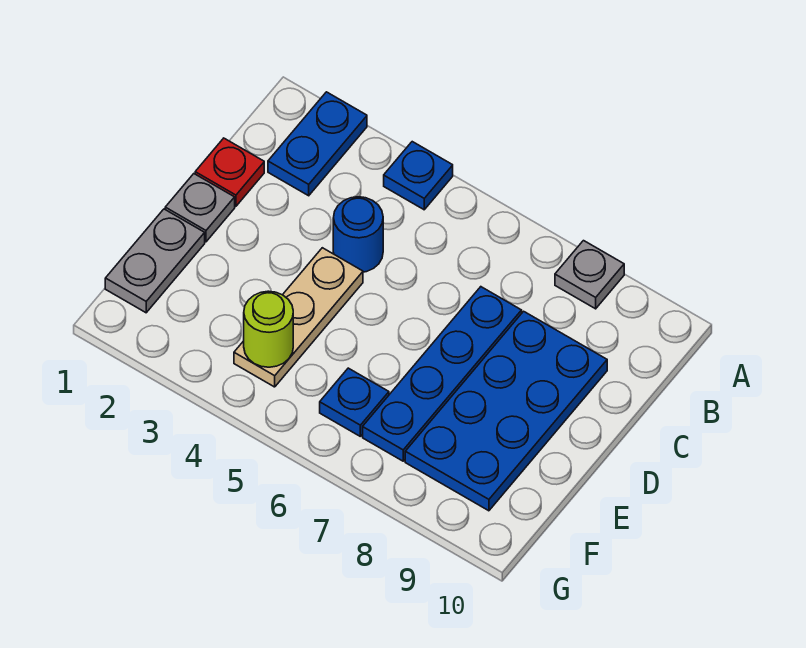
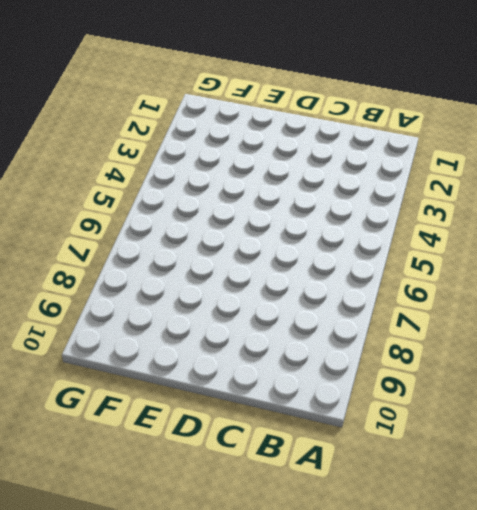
none -> blue 1x2 plate [268,92,367,196]
none -> blue 1x1 plate [384,142,453,210]
none -> grey 1x1 plate [555,241,624,309]

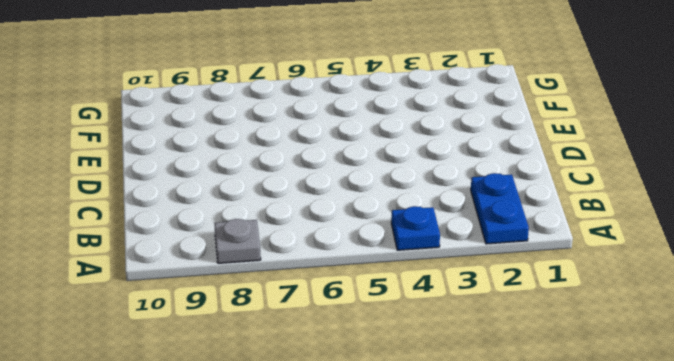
none -> red 1x1 plate [195,138,264,206]
none -> blue 1x1 round brick [333,197,383,272]
none -> blue 1x4 plate [363,287,522,461]

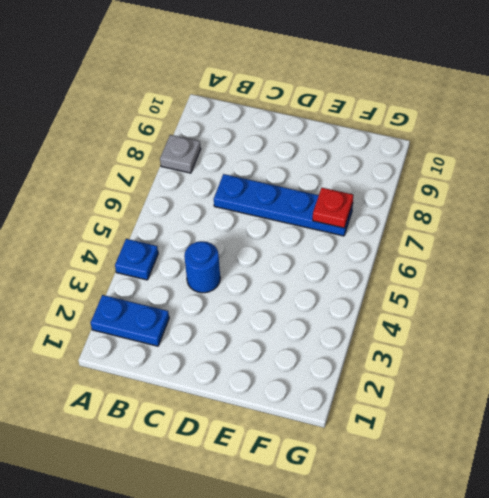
red 1x1 plate [313,188,353,228] -> red 1x1 plate moved to [195,138,264,206]
none -> blue 2x4 plate [405,311,607,511]
none -> grey 1x1 plate [165,174,235,242]
none -> tan 1x3 plate [234,248,363,387]

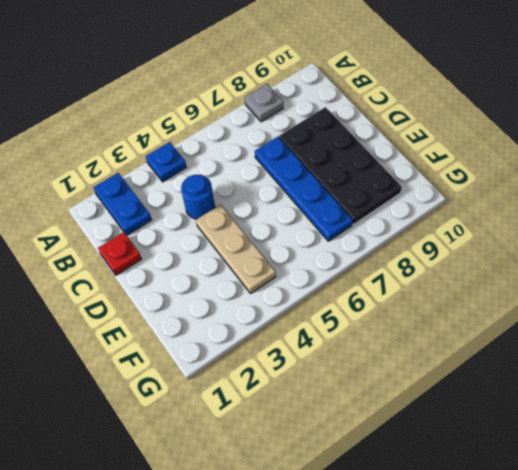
black 2x4 plate [279,107,402,224] -> blue 2x4 plate [405,311,607,511]
none -> grey 1x1 plate [165,174,235,242]
none -> grey 1x2 plate [105,209,205,313]
none -> blue 1x1 plate [320,368,389,436]

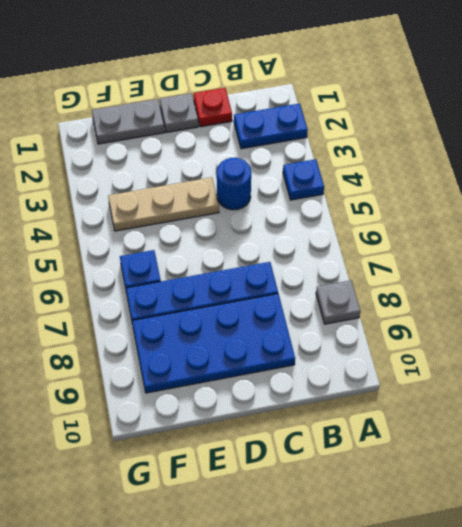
none -> lime 1x1 round brick [244,291,293,367]

